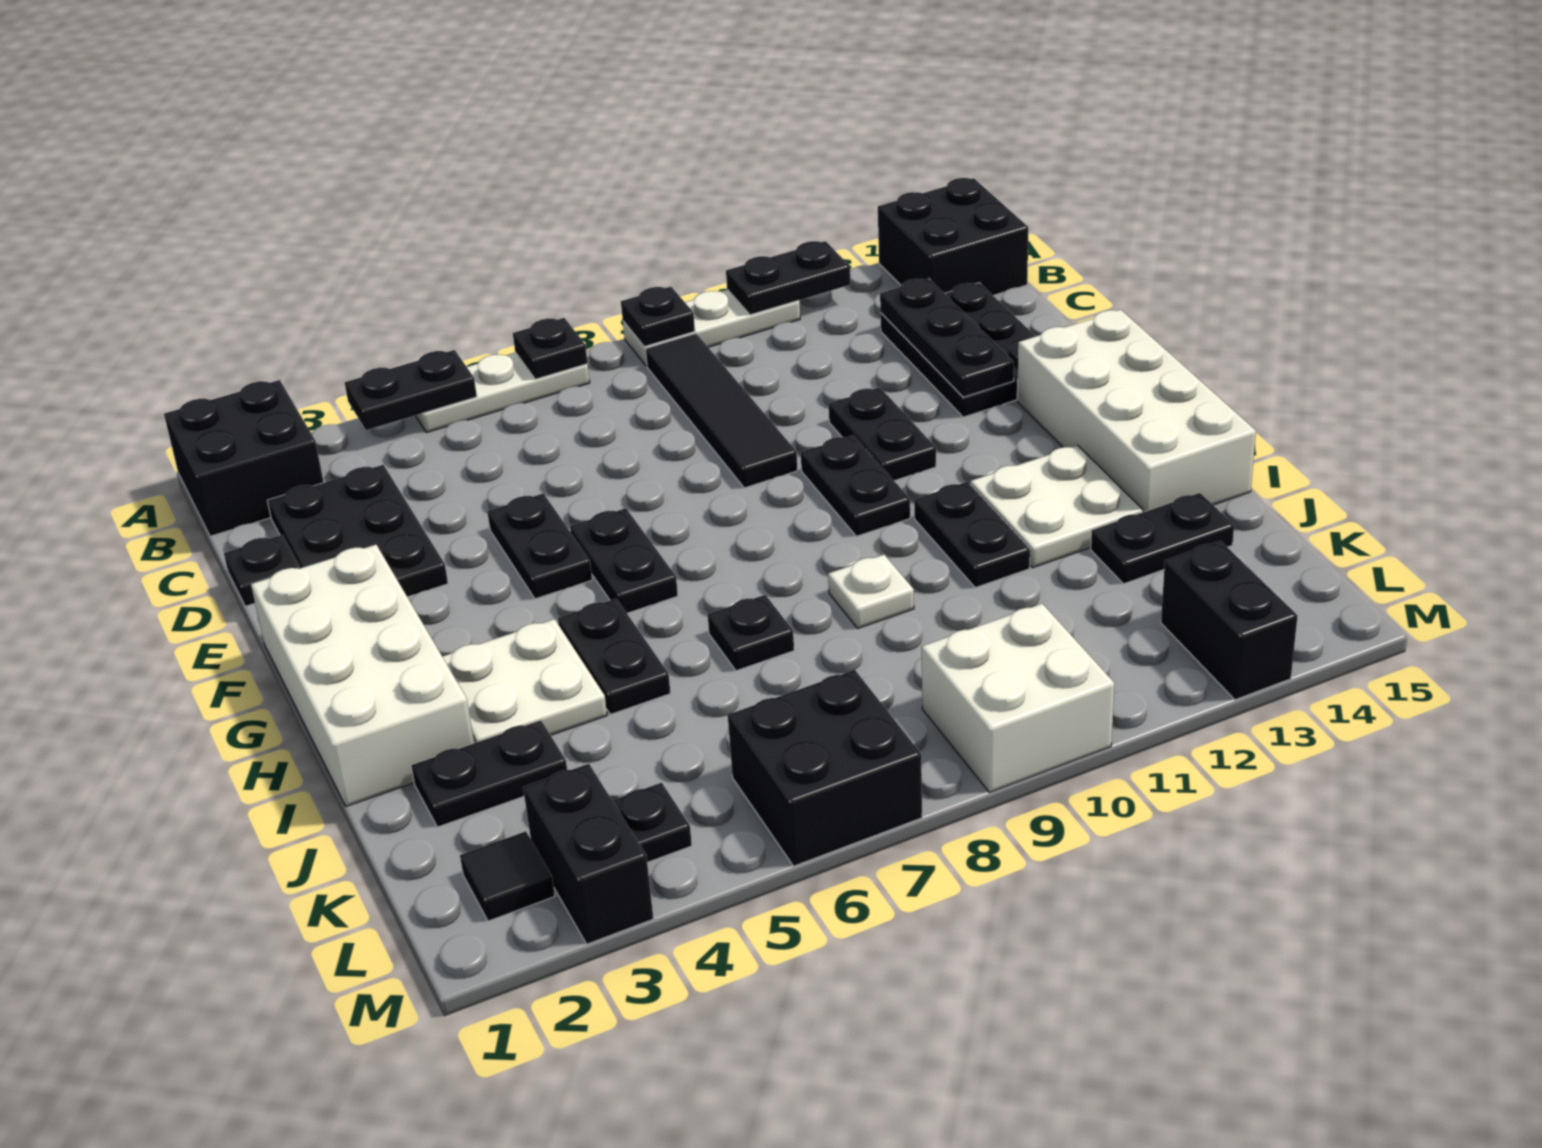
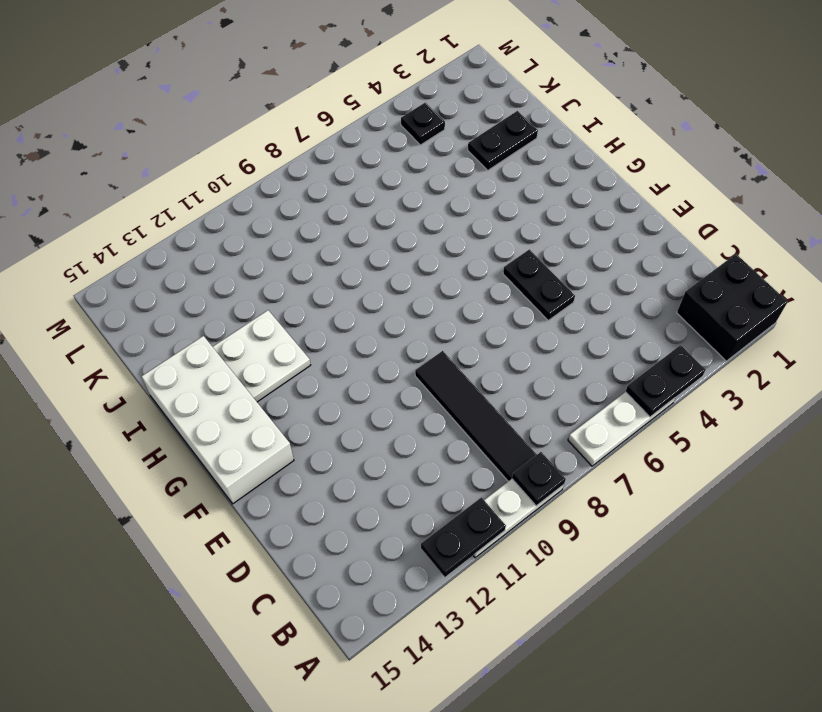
none -> black 2x2 brick [878,178,1028,295]
none -> black 2x3 plate [267,465,448,597]
none -> black 2x3 plate [880,283,1036,417]
none -> black 1x1 plate [224,535,300,606]

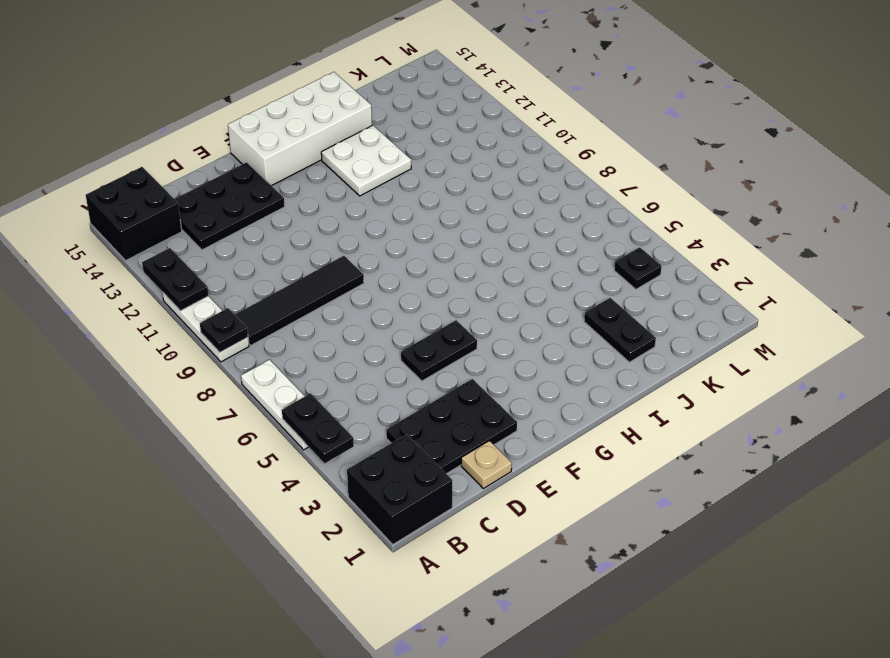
tan 1x1 plate [461,441,512,489] -> black 1x1 plate [224,535,300,606]
none -> black 1x2 plate [829,387,936,481]
none -> white 2x4 brick [251,545,474,806]
none -> black 1x2 plate [570,508,678,613]
none -> black 1x2 plate [801,435,910,536]

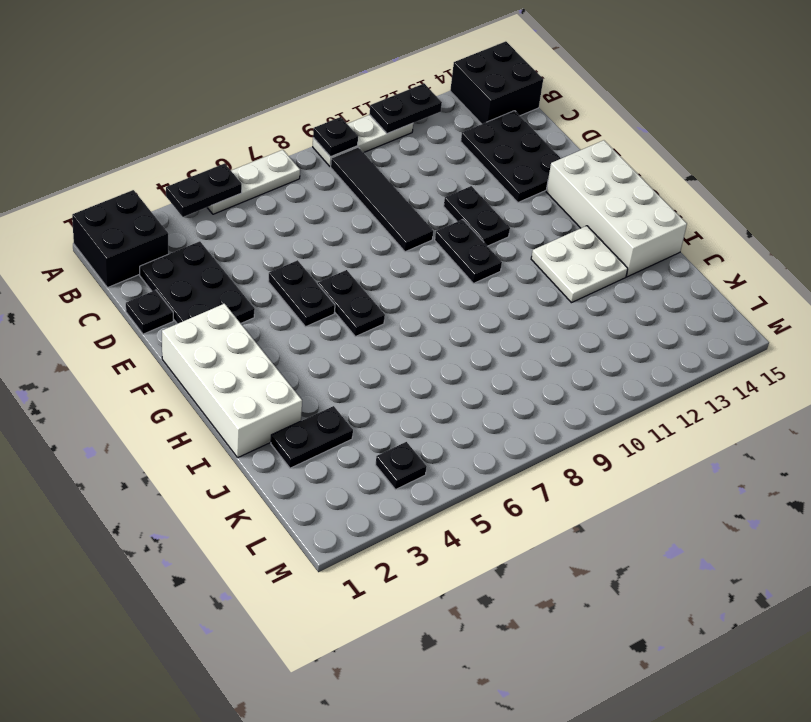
none -> white 2x2 plate [442,619,607,743]
none -> black 1x2 plate [558,599,670,714]
none -> black 1x2 plate [914,482,1030,588]
none -> black 1x1 plate [708,595,794,671]

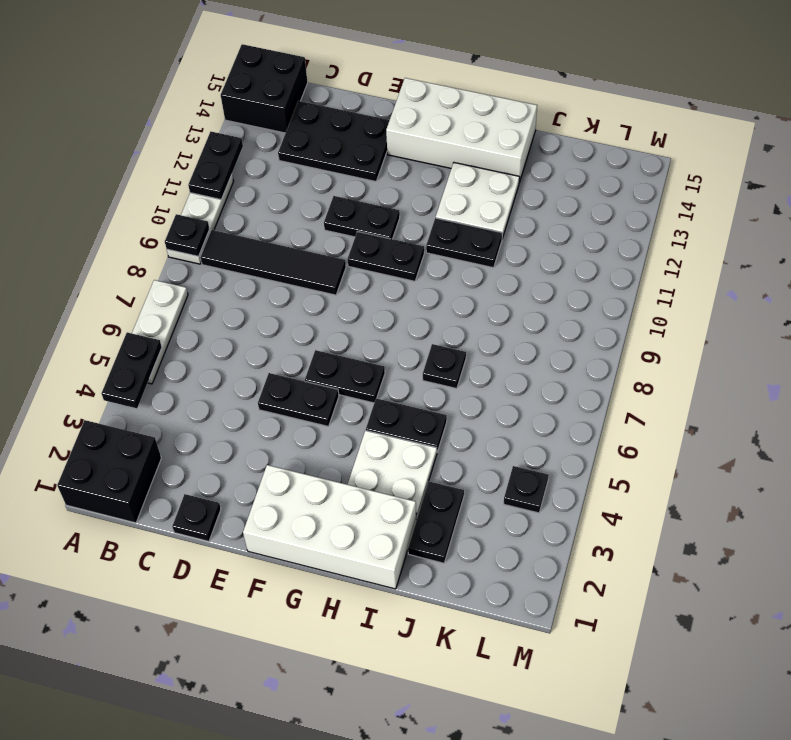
none -> black 2x3 plate [267,465,448,597]
none -> white 1x1 plate [828,555,914,629]
none -> black 1x2 plate [1091,493,1234,584]
none -> black 1x1 tile [460,831,555,921]

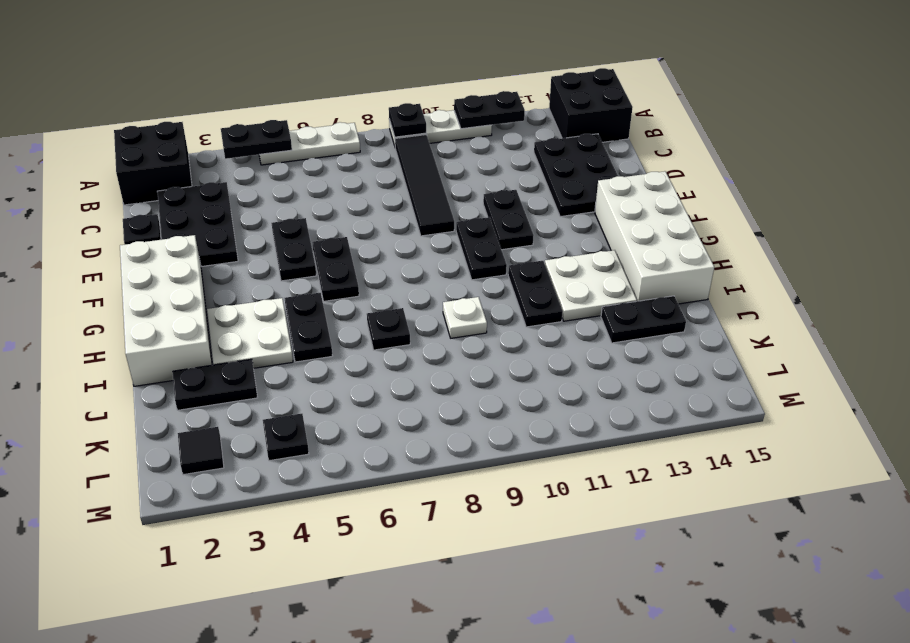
none -> black 1x2 brick [523,764,653,944]
none -> black 2x2 brick [728,670,922,866]
none -> white 2x2 brick [922,604,1114,792]
none -> black 1x2 brick [1161,541,1298,700]

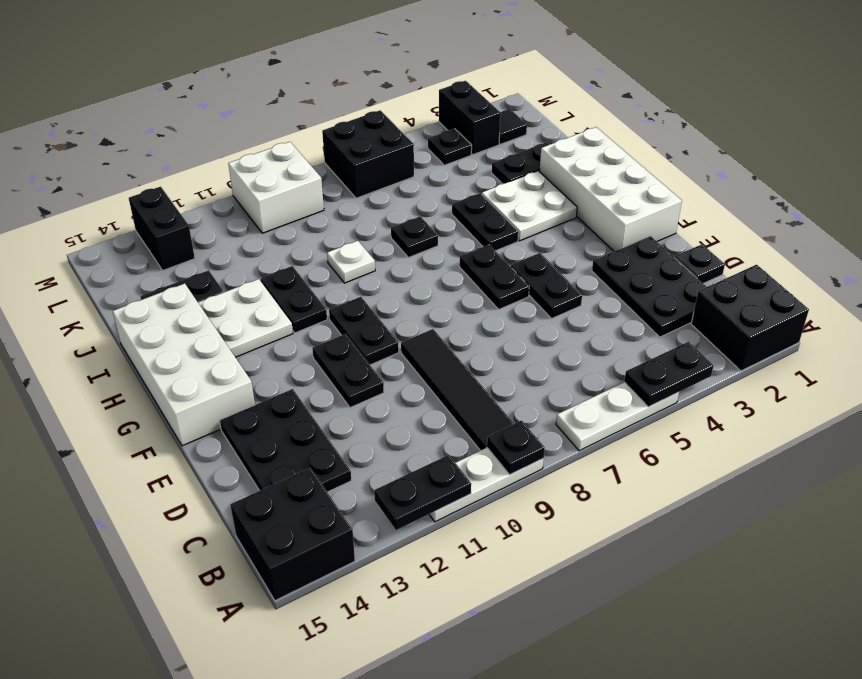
none -> black 1x1 plate [513,318,587,379]
none -> black 1x3 plate [880,279,1014,397]

